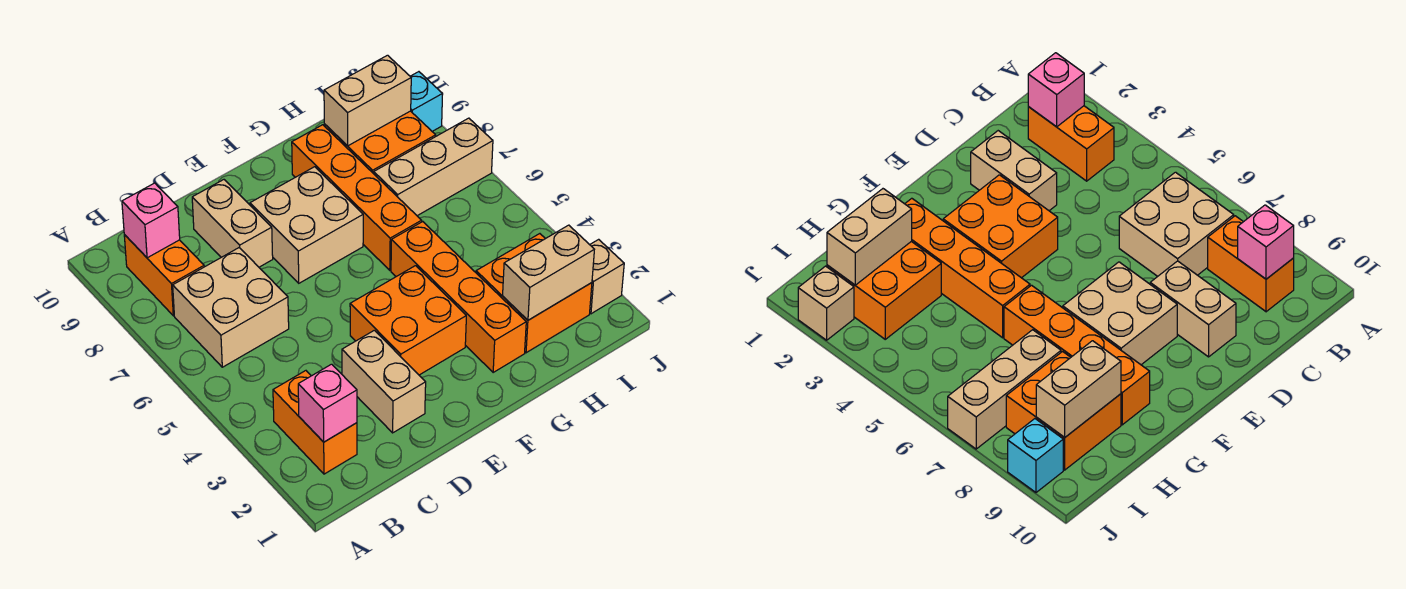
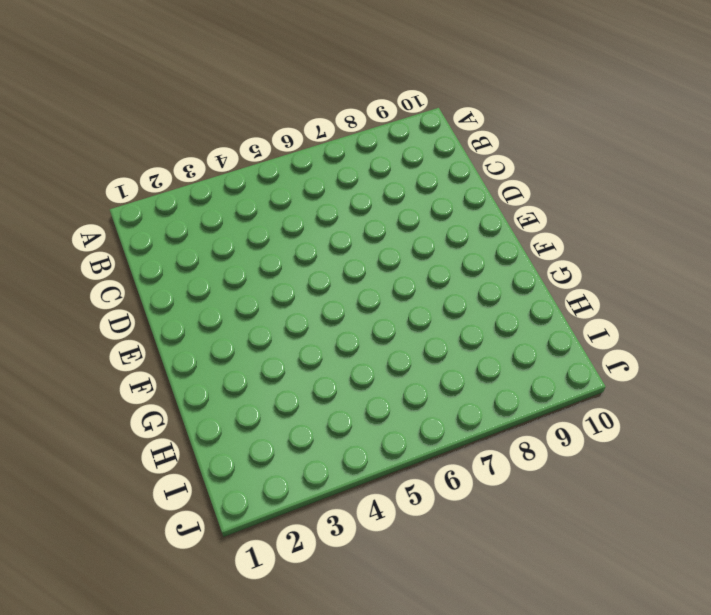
none -> orange 1x2 brick [273,371,357,474]
none -> tan 2x2 brick [173,248,289,367]
none -> orange 1x2 brick [124,235,204,316]

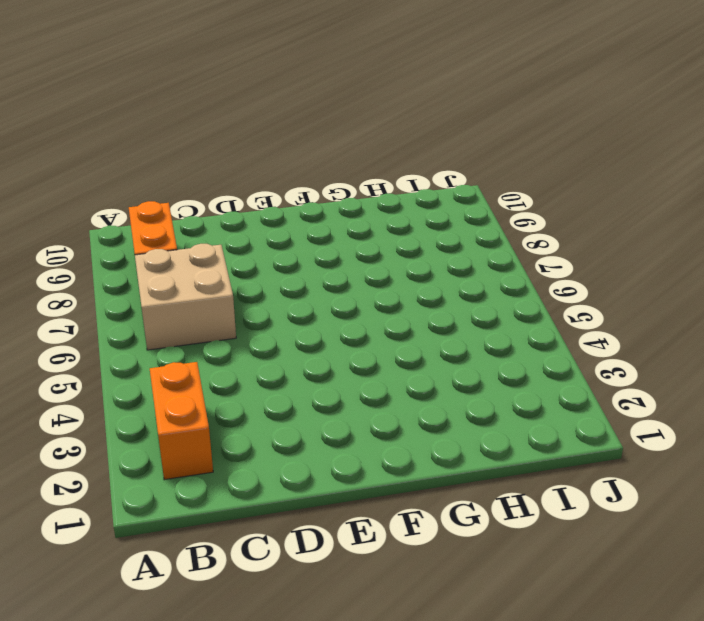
none -> tan 1x2 brick [342,330,426,433]
none -> tan 1x2 brick [192,180,273,267]
none -> orange 2x2 brick [350,266,466,375]

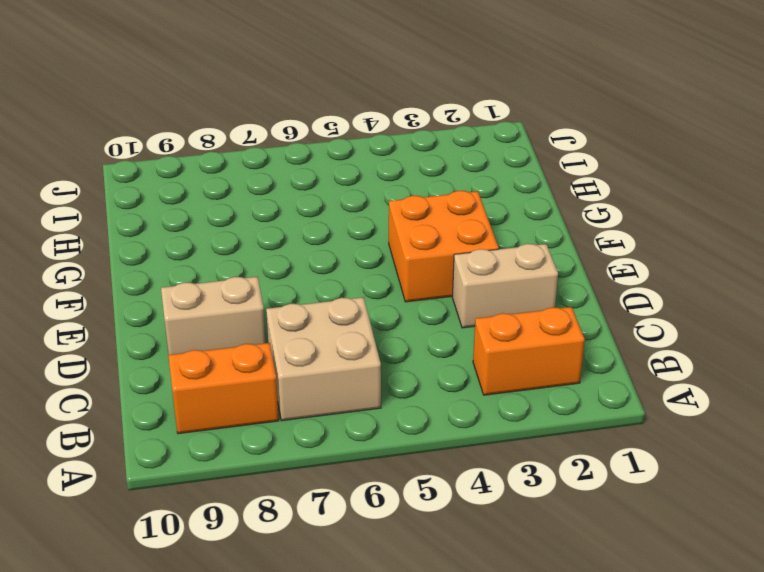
none -> tan 2x2 brick [250,167,363,283]
none -> orange 1x4 brick [391,222,526,372]
none -> orange 1x4 brick [292,125,422,270]

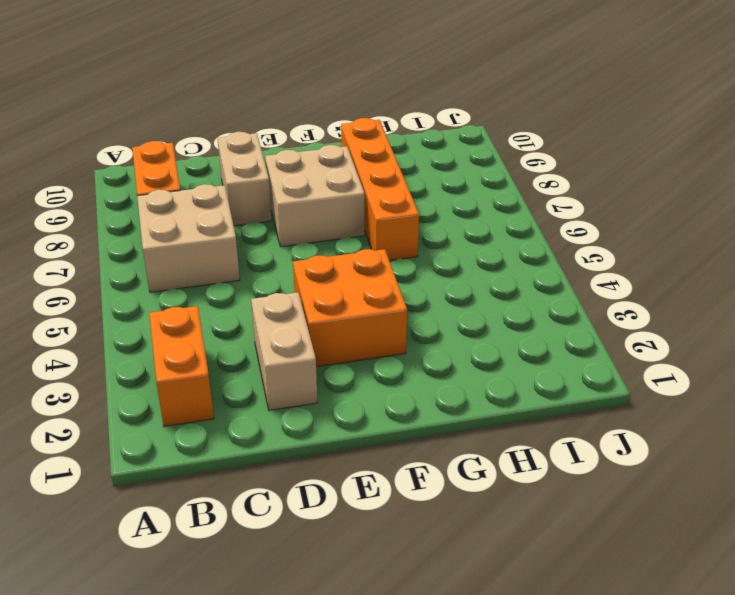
none -> orange 1x4 brick [391,222,526,372]
none -> orange 2x2 brick [476,234,592,353]
none -> tan 1x3 brick [374,118,493,216]

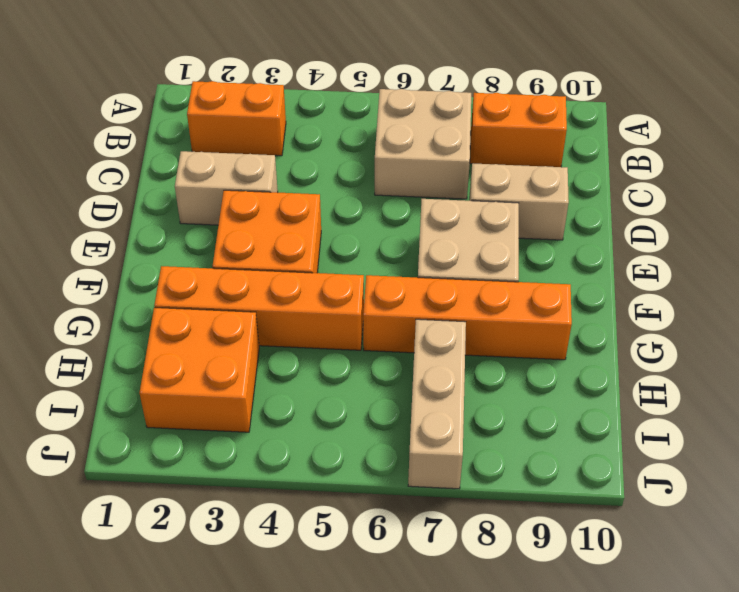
none -> orange 2x2 brick [324,111,436,174]
none -> tan 1x1 brick [590,239,624,314]
none -> cyan 1x1 brick [410,72,443,131]

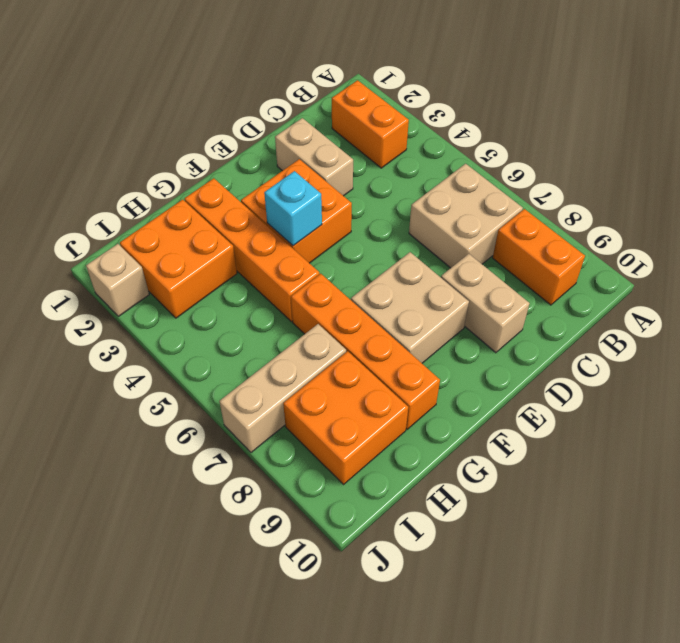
cyan 1x1 brick [264,171,322,246] -> cyan 1x1 brick moved to [410,72,443,131]
none -> pink 1x1 brick [298,364,357,442]
none -> pink 1x1 brick [122,183,180,258]
none -> tan 1x2 brick [503,225,594,320]

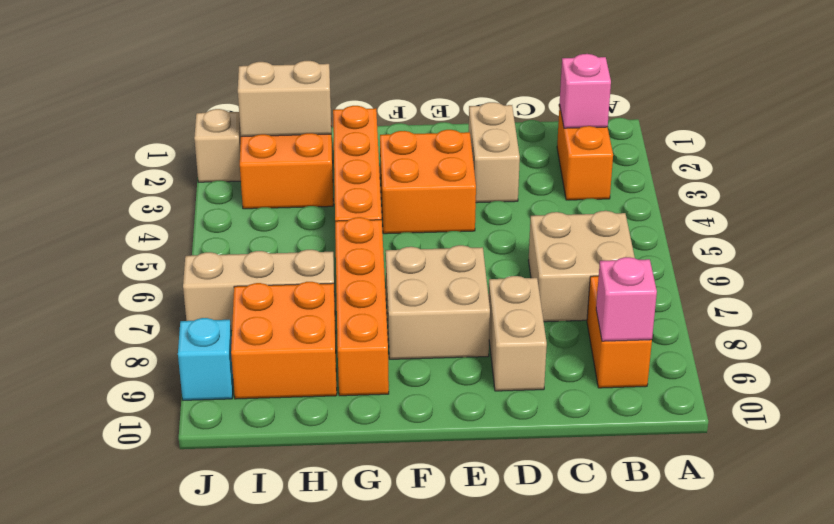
none -> tan 1x2 brick [324,55,411,146]

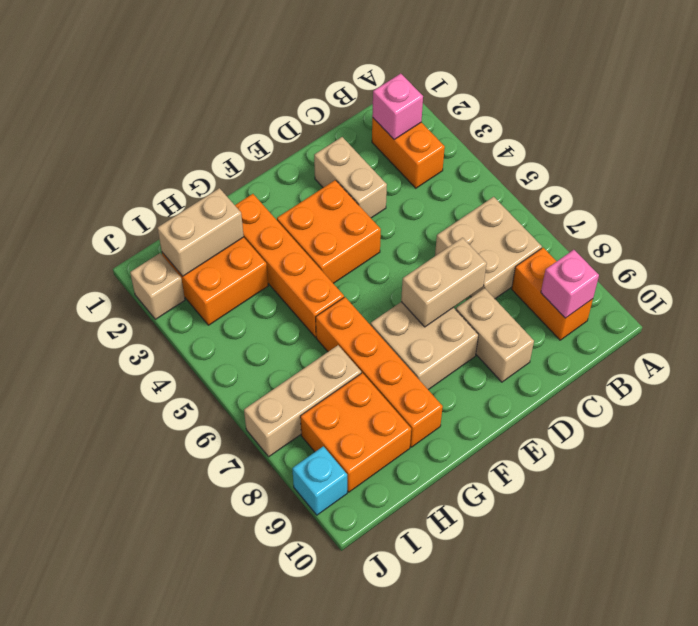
tan 1x2 brick [401,238,487,327] -> tan 1x2 brick moved to [324,55,411,146]

